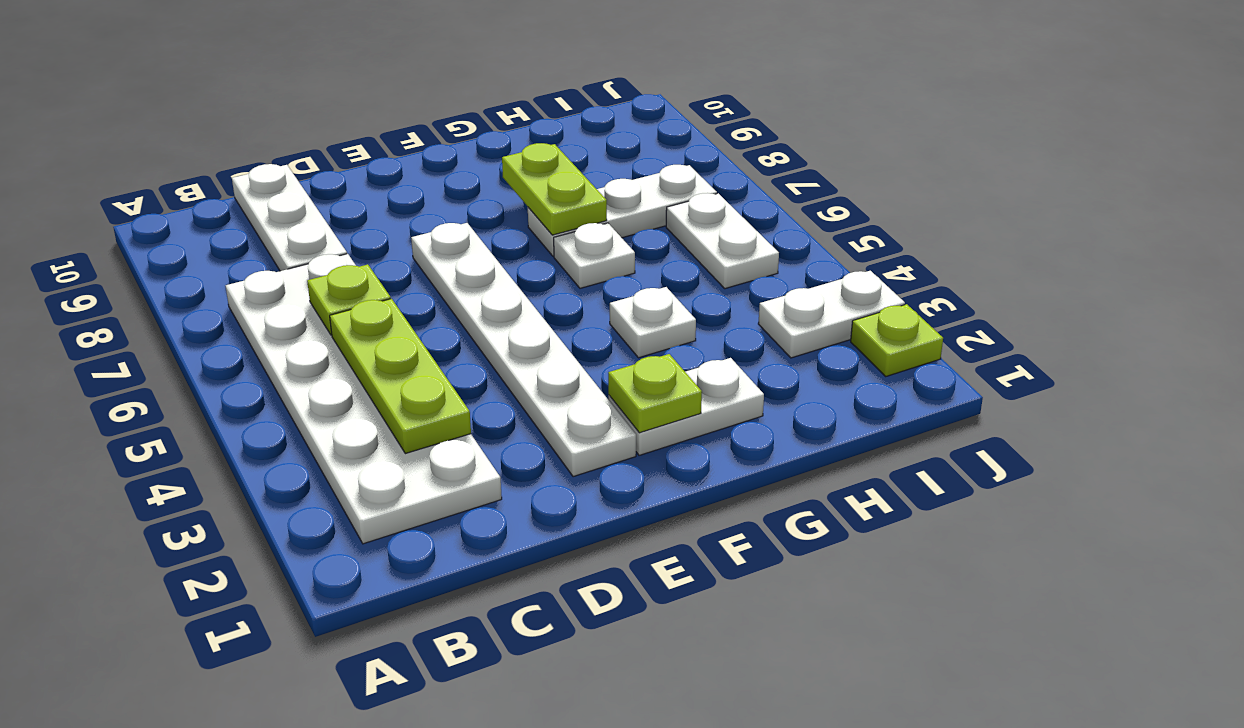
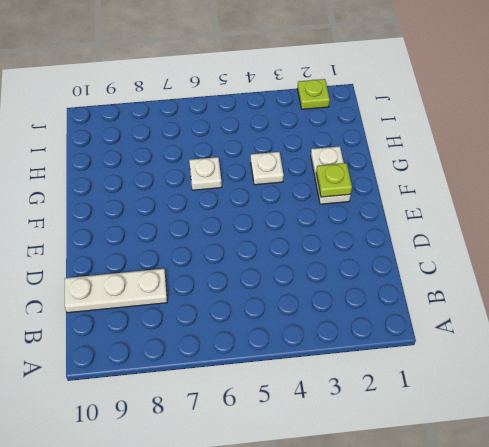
none -> white 2x6 plate [226,254,502,544]
none -> white 1x6 plate [411,223,636,477]
none -> white 1x3 plate [528,165,717,256]

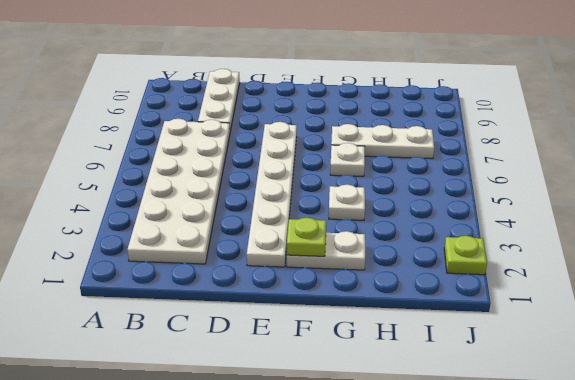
none -> white 1x2 plate [758,271,905,358]
none -> white 1x2 plate [666,193,779,289]
none -> lime 1x3 plate [330,299,471,454]

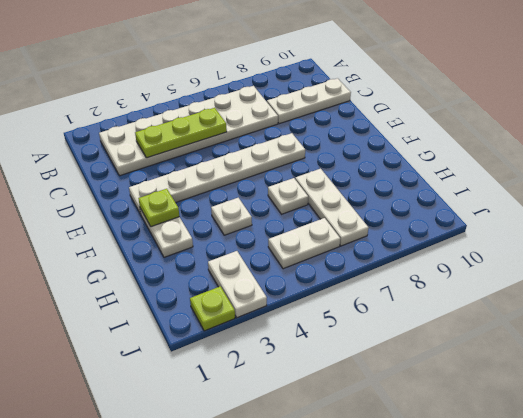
none -> lime 1x1 plate [307,264,391,335]
none -> lime 1x2 plate [502,143,607,235]

